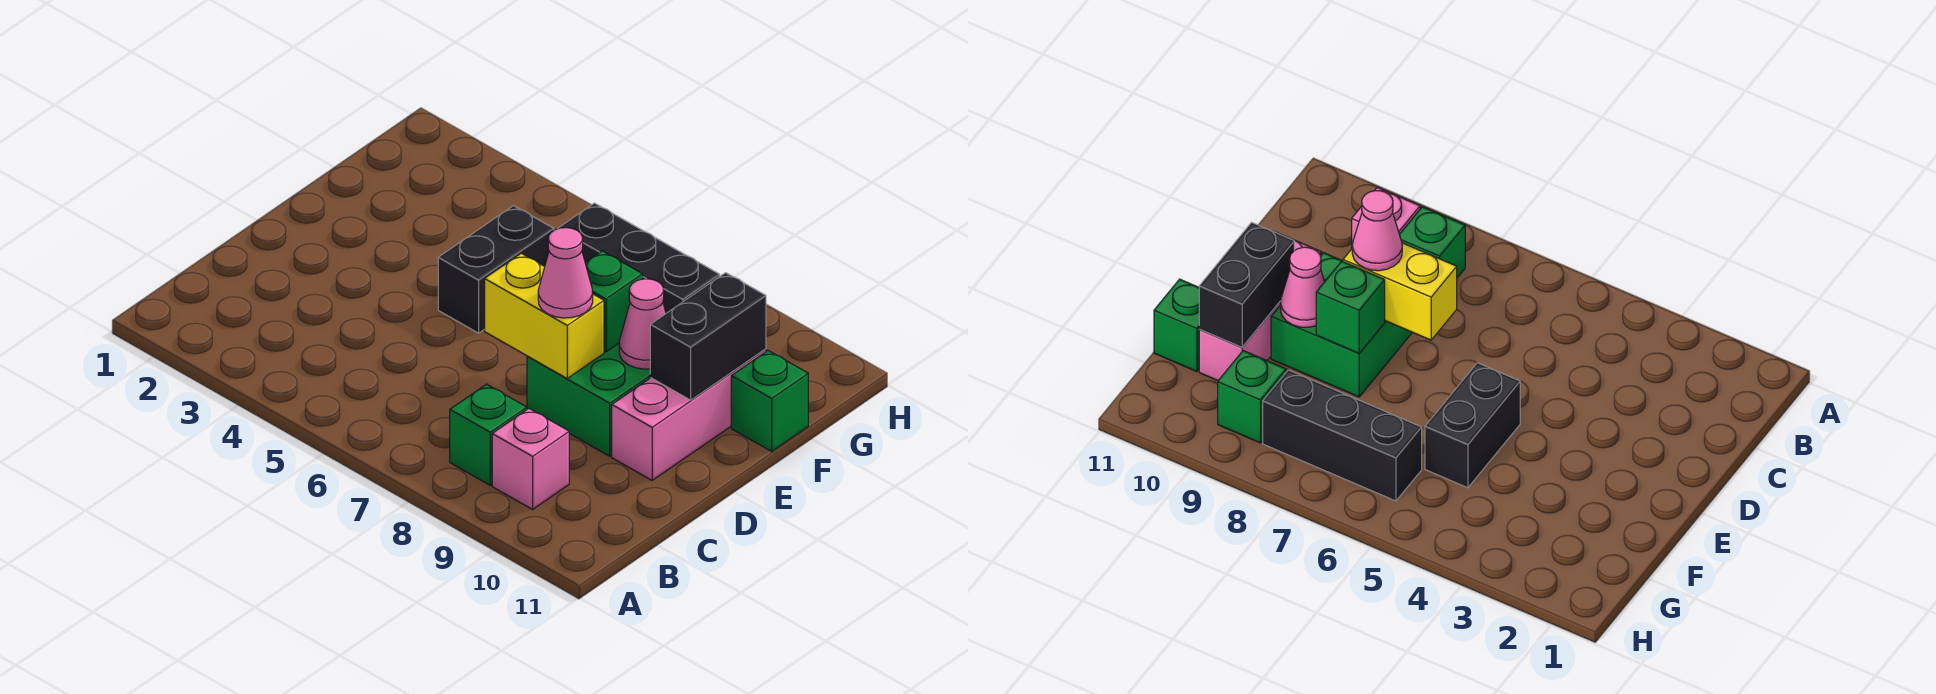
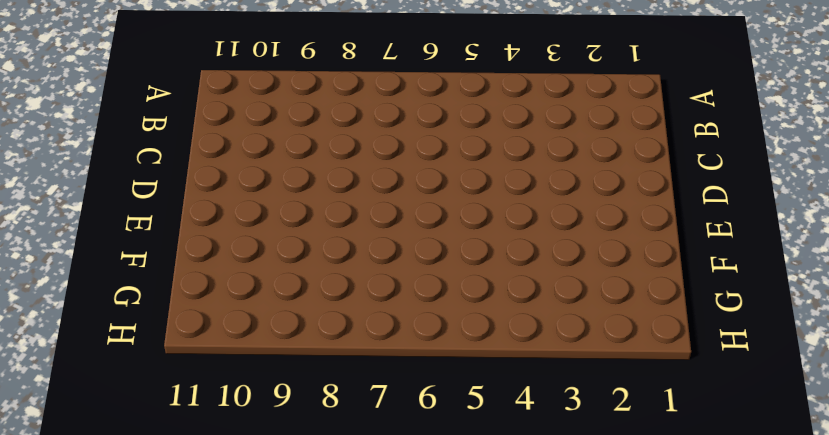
none -> green 1x1 brick [450,384,527,485]
none -> pink 1x1 brick [492,409,569,509]
none -> green 2x2 brick [527,343,650,456]

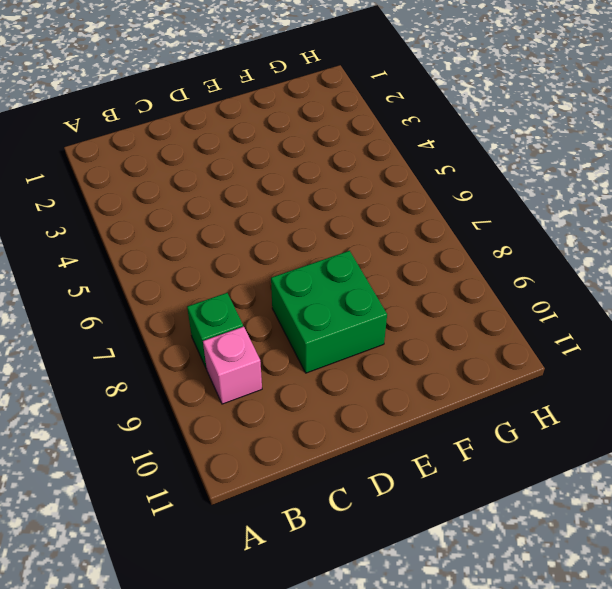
none -> pink 1x3 brick [612,349,766,480]
none -> black 1x2 brick [438,206,554,333]
none -> green 1x1 brick [731,351,808,451]

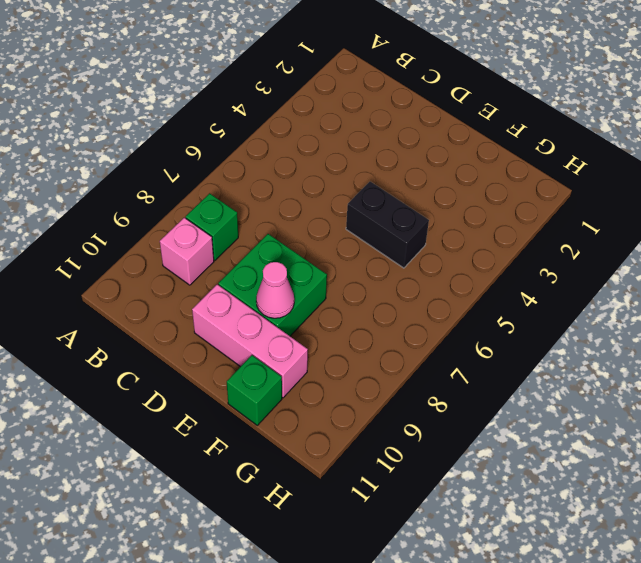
none -> black 1x3 brick [558,203,720,313]
none -> green 1x1 brick [1218,351,1286,443]
none -> yellow 1x2 brick [485,253,604,378]

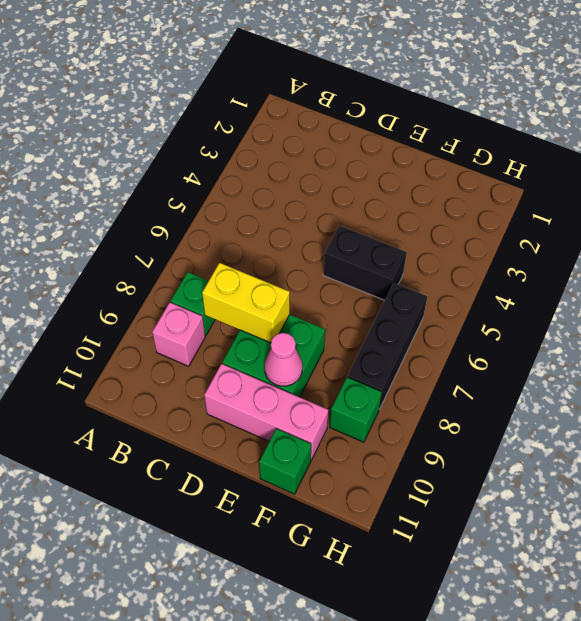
yellow 1x2 brick [202,263,290,343] -> yellow 1x2 brick turned to [485,253,604,378]
none -> green 1x1 brick [585,251,643,352]
none -> black 1x2 brick [650,273,766,400]
none -> pink 1x1 cone [538,228,593,318]

